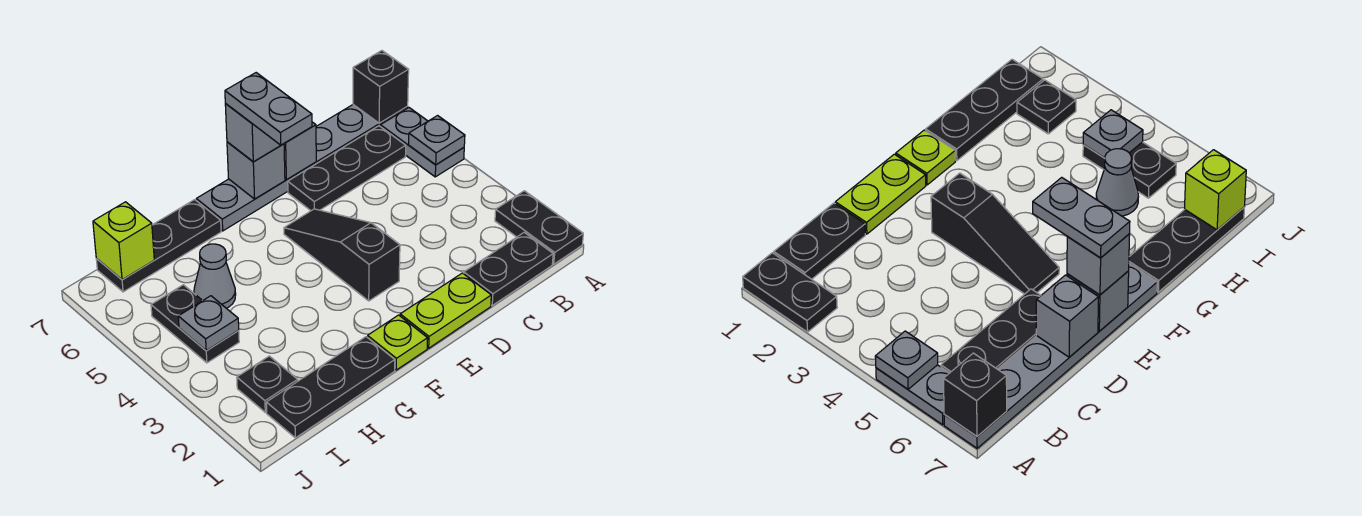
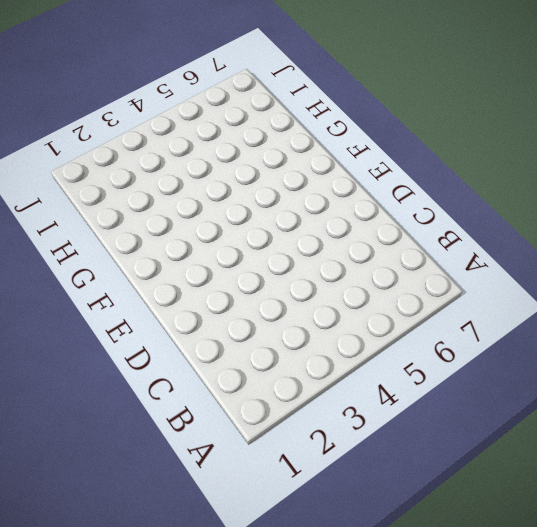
none -> black 1x2 plate [495,191,583,264]
none -> grey 1x2 plate [380,108,464,177]
none -> grey 1x6 plate [196,105,408,231]

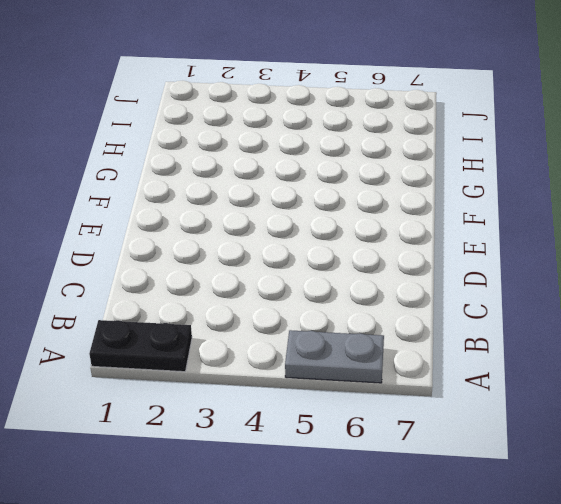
none -> grey 1x6 plate [196,105,408,231]
none -> black 1x2 plate [464,232,553,305]
none -> black 1x3 plate [288,126,406,211]

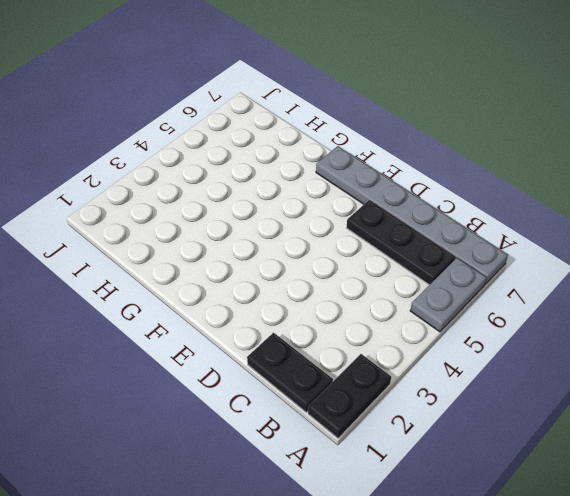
none -> lime 1x2 plate [400,273,491,348]
none -> black 1x3 slope [284,209,400,301]
none -> lime 1x1 plate [368,315,428,370]

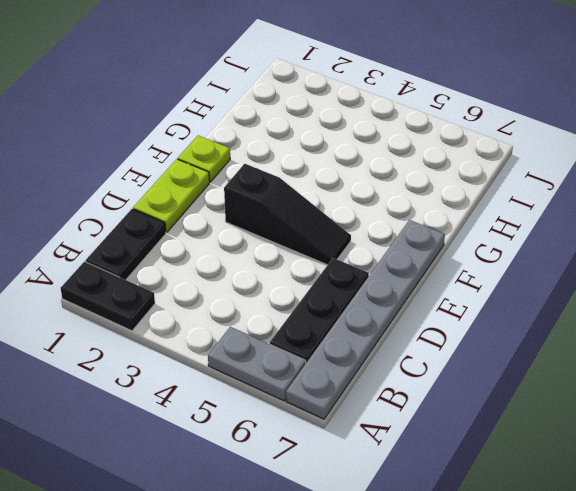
none -> black 1x3 plate [266,337,395,438]
none -> black 1x3 plate [96,200,221,292]
none -> grey 1x1 cone [194,244,236,308]

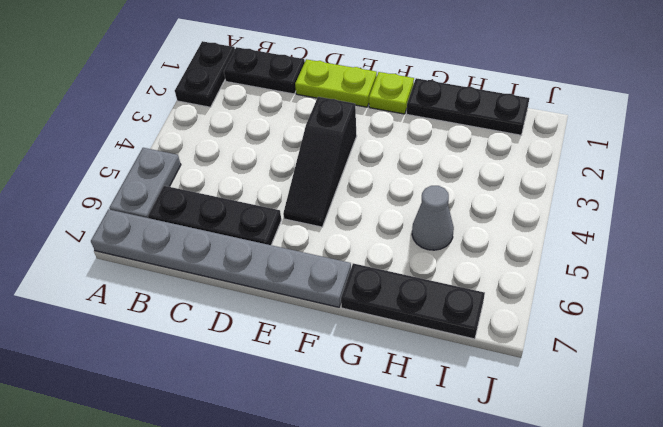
none -> black 1x1 plate [237,356,298,412]
none -> black 1x2 plate [151,285,239,363]
none -> grey 1x1 plate [409,116,465,165]

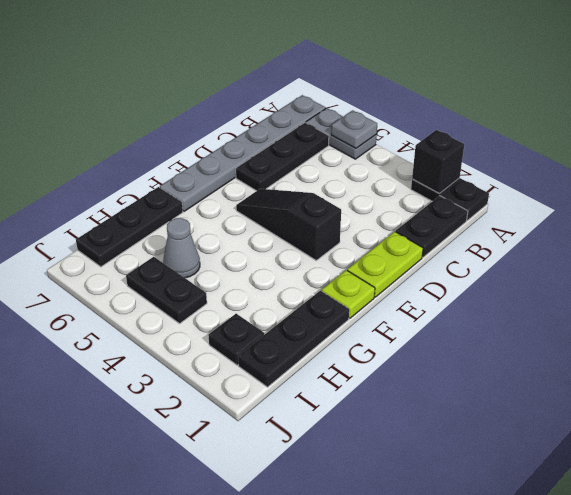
black 1x1 brick [412,130,464,193] -> black 1x1 brick moved to [353,51,409,123]
none -> grey 1x1 brick [284,122,316,180]
none -> grey 1x1 brick [227,142,285,199]
none -> grey 1x1 plate [178,296,239,351]

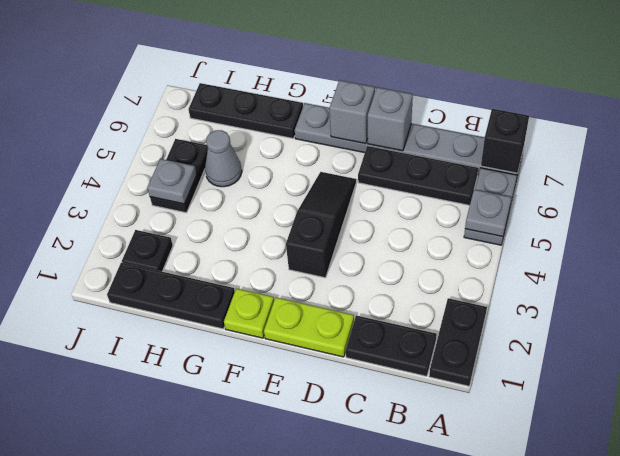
none -> lime 1x1 brick [93,202,154,280]
none -> grey 1x1 brick [225,103,281,162]
none -> grey 1x2 plate [225,73,312,145]

